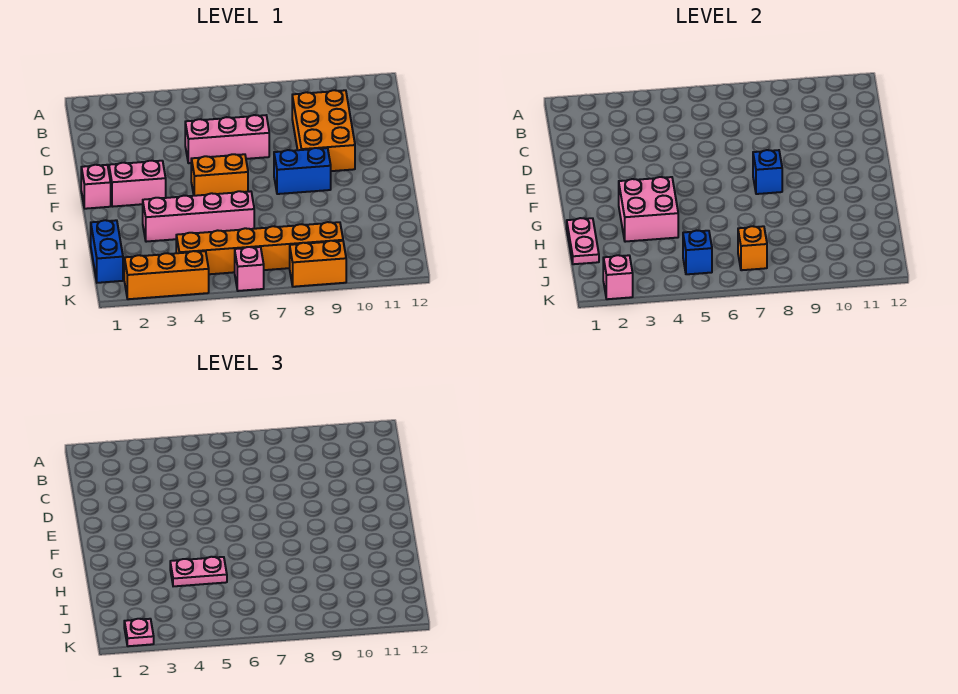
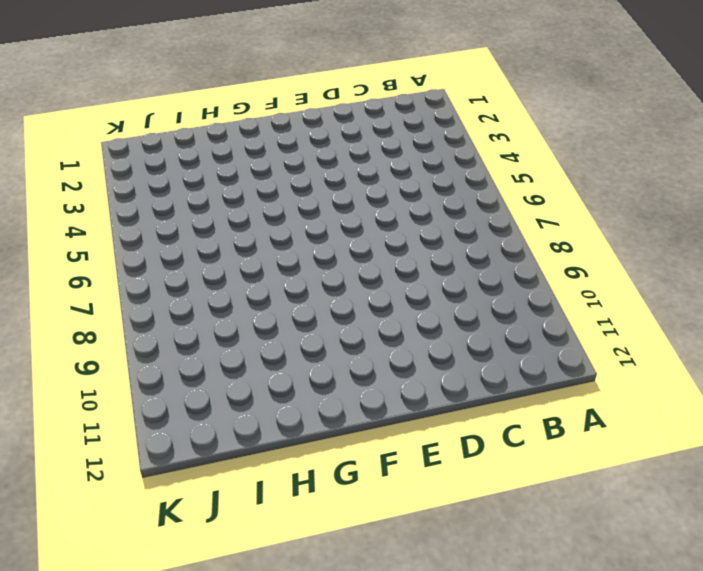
none -> orange 2x3 brick [292,90,355,171]
none -> pink 1x3 brick [185,115,269,163]
none -> pink 1x1 brick [81,165,111,209]

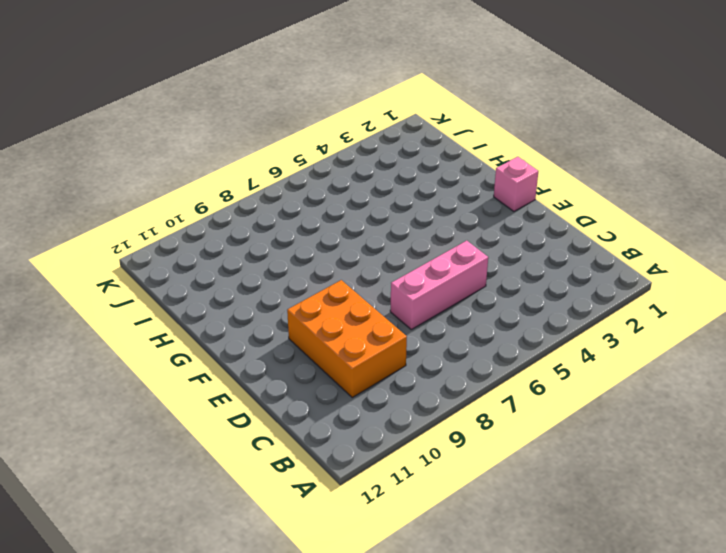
none -> pink 1x2 brick [109,161,166,207]
none -> orange 1x2 brick [191,154,248,196]
none -> blue 1x2 brick [274,148,331,194]

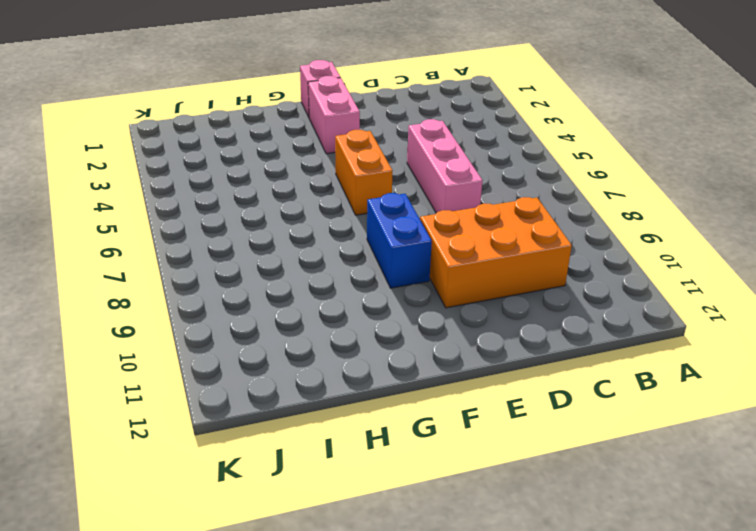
none -> pink 1x4 brick [143,191,254,242]
none -> blue 1x2 brick [91,220,123,283]
none -> orange 1x6 brick [176,222,343,274]

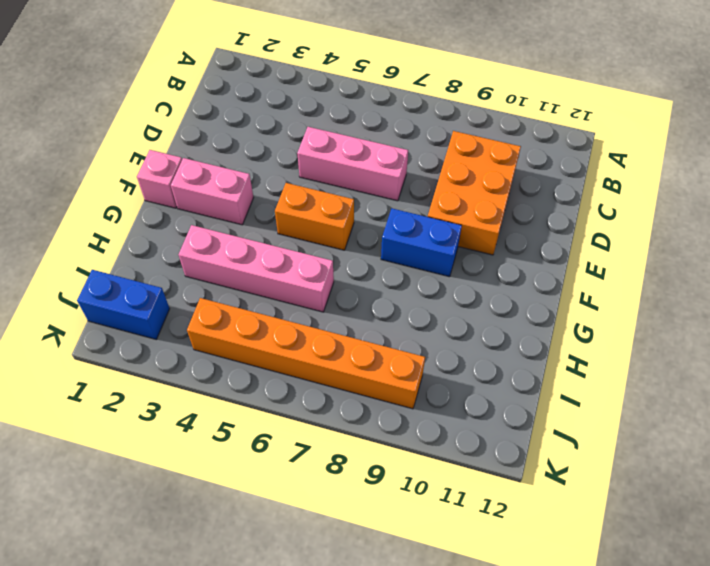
blue 1x2 brick [77,270,170,339] -> blue 1x2 brick turned to [91,220,123,283]
none -> orange 1x3 brick [124,251,209,299]
none -> pink 1x1 brick [235,247,264,291]
none -> orange 1x2 brick [290,241,346,287]

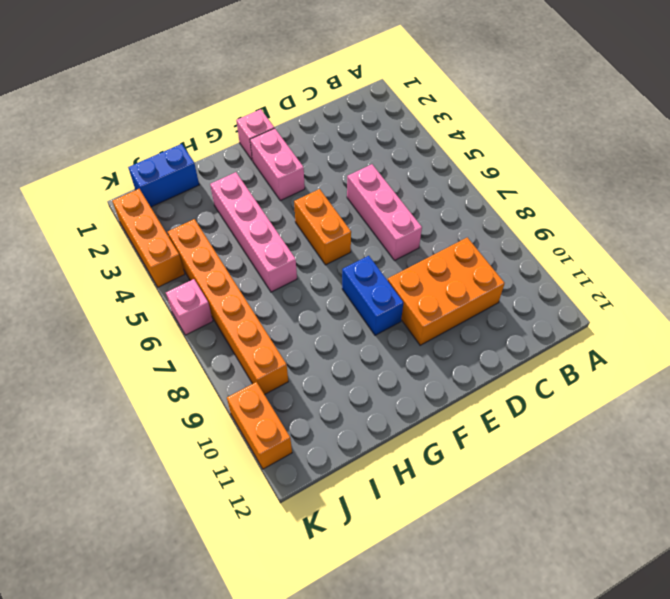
orange 1x2 brick [227,382,292,469] -> orange 1x2 brick moved to [290,241,346,287]
none -> blue 1x1 brick [753,150,782,194]
none -> pink 2x2 brick [619,177,678,242]
none -> pink 1x2 plate [567,218,599,264]

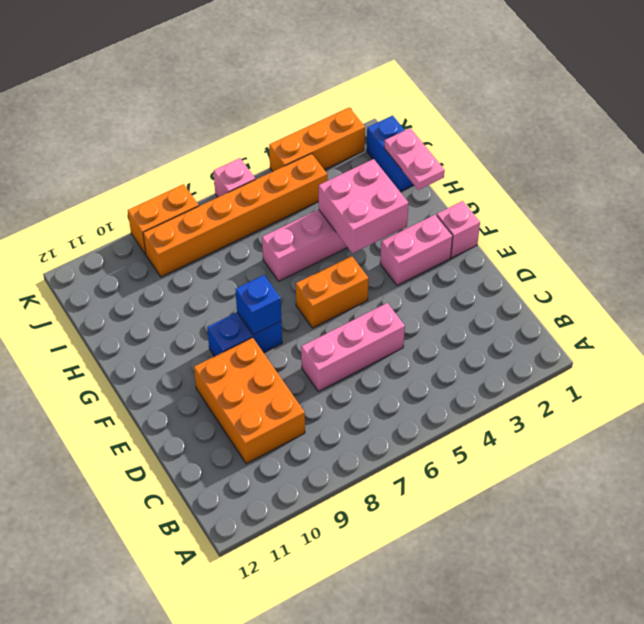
none -> blue 1x1 brick [683,230,712,274]
none -> orange 1x1 brick [738,226,767,270]
none -> pink 1x1 brick [603,255,633,299]

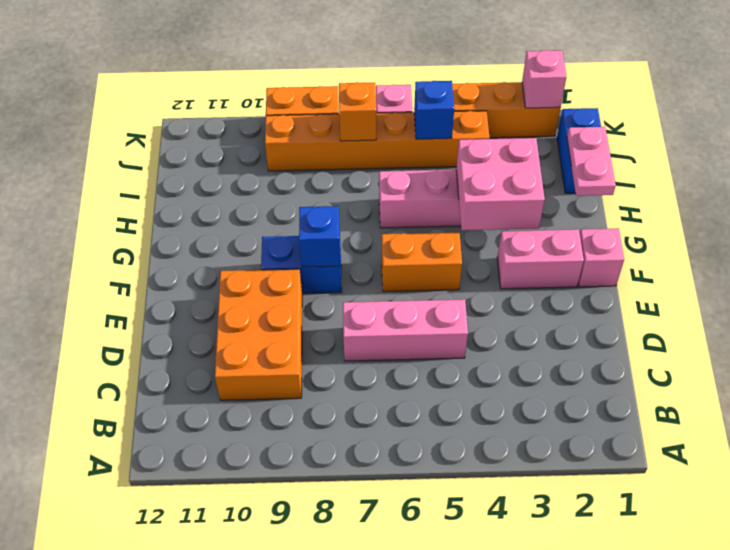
none -> pink 1x2 plate [170,557,227,586]
none -> pink 1x1 plate [124,619,154,646]

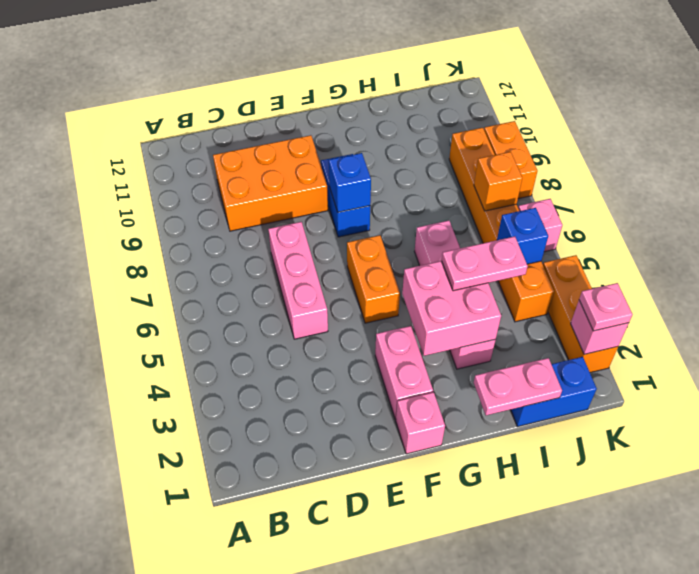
pink 1x2 plate [442,236,528,291] -> pink 1x2 plate turned to [170,557,227,586]

